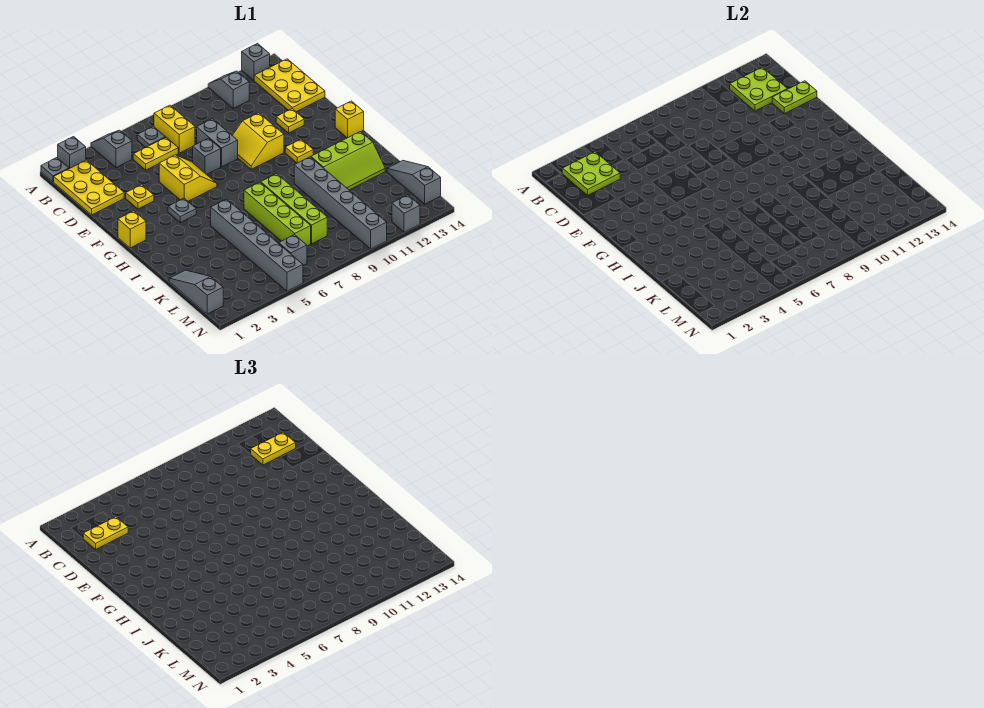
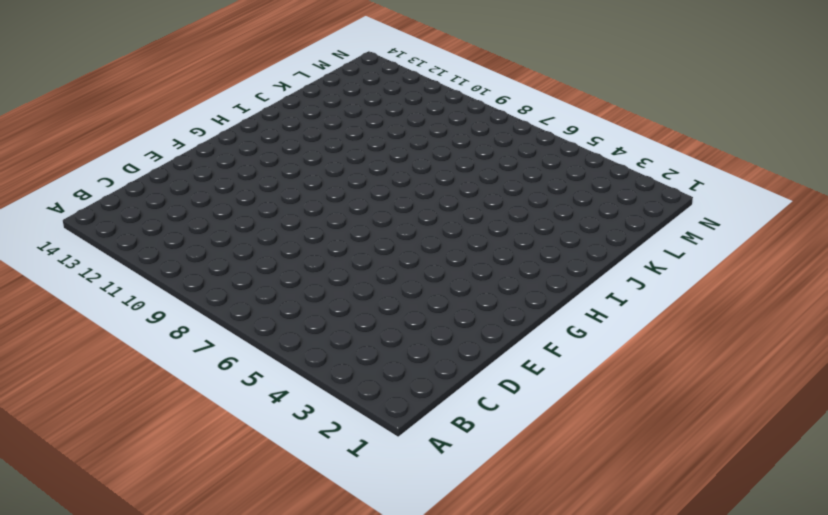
none -> grey 1x1 plate [41,158,69,182]
none -> grey 1x1 brick [58,137,86,169]
none -> grey 1x2 slope [91,130,132,168]
none -> grey 1x2 slope [208,71,249,108]

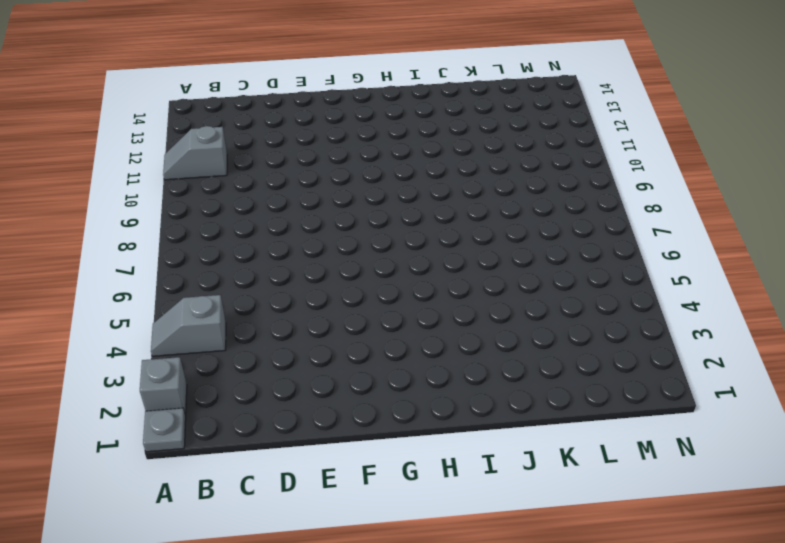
none -> grey 1x1 brick [242,44,270,80]
none -> yellow 2x3 plate [54,160,124,215]
none -> grey 1x1 plate [137,126,166,147]
none -> yellow 1x2 brick [154,105,195,153]

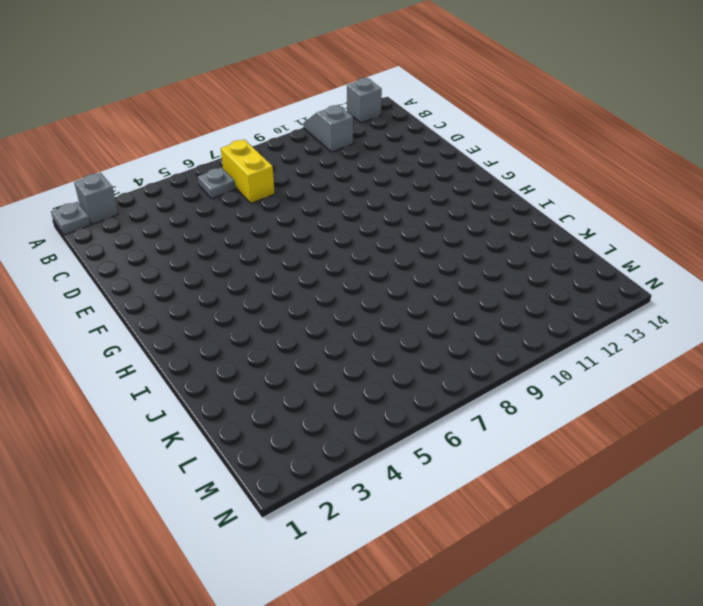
none -> grey 1x2 slope [91,130,132,168]
none -> yellow 2x3 plate [54,160,124,215]
none -> yellow 2x3 plate [254,59,325,112]
none -> yellow 1x2 plate [133,138,178,170]

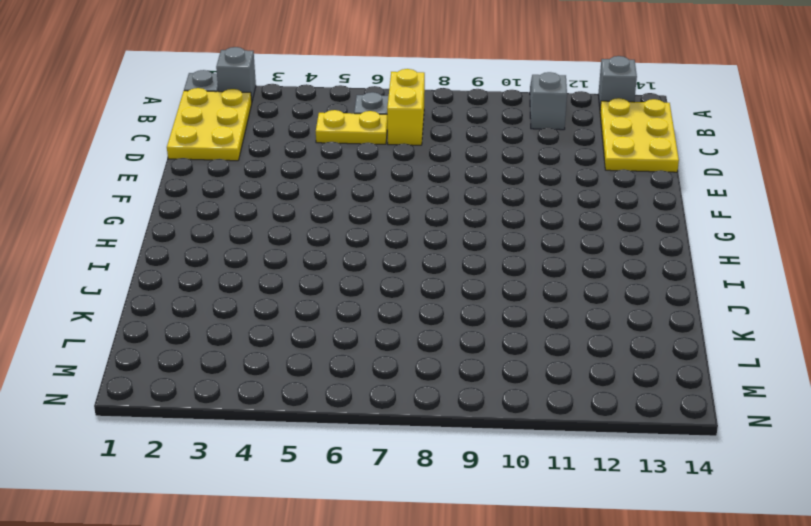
none -> grey 1x2 slope [91,130,132,168]
none -> grey 1x2 brick [197,119,238,167]
none -> yellow 1x1 plate [126,185,154,209]
none -> yellow 2x2 slope [159,155,217,201]

